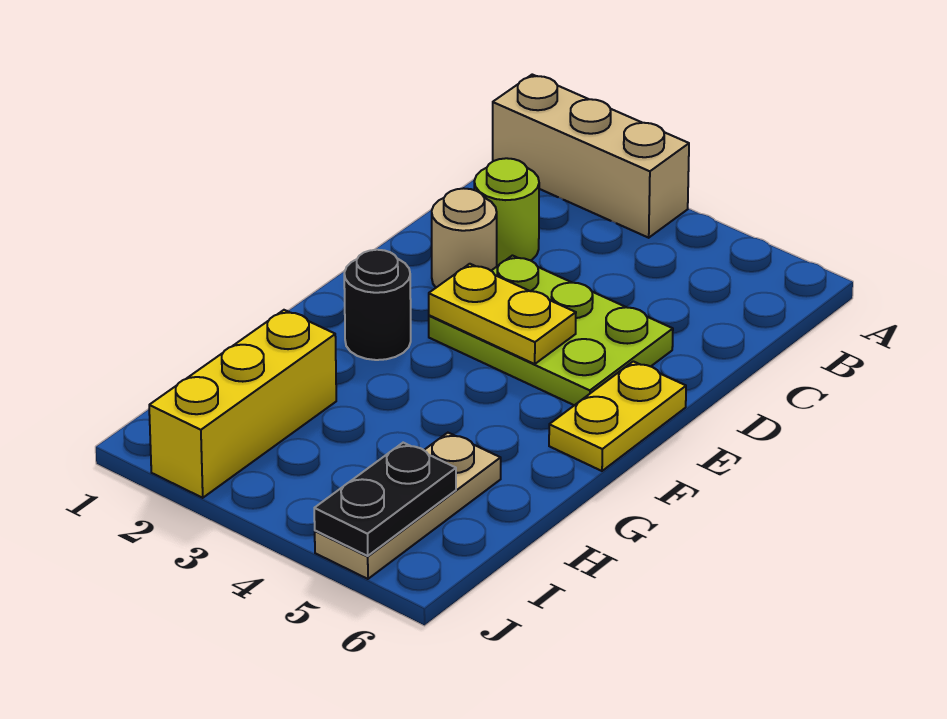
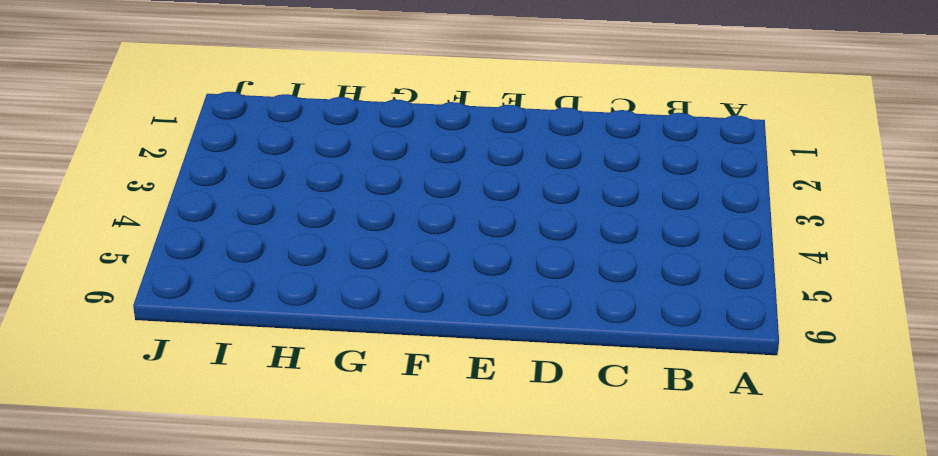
none -> tan 1x3 brick [493,75,689,238]
none -> lime 1x1 round brick [474,158,539,266]

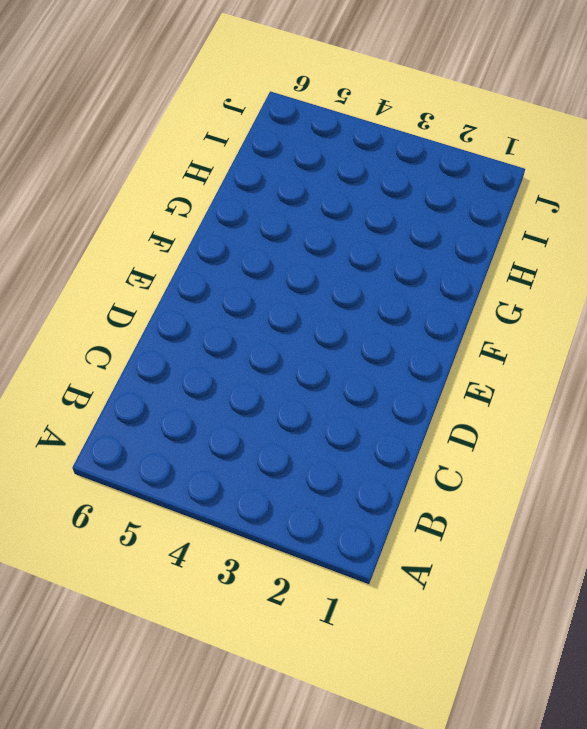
none -> tan 1x3 brick [493,75,689,238]
none -> lime 1x1 round brick [474,158,539,266]

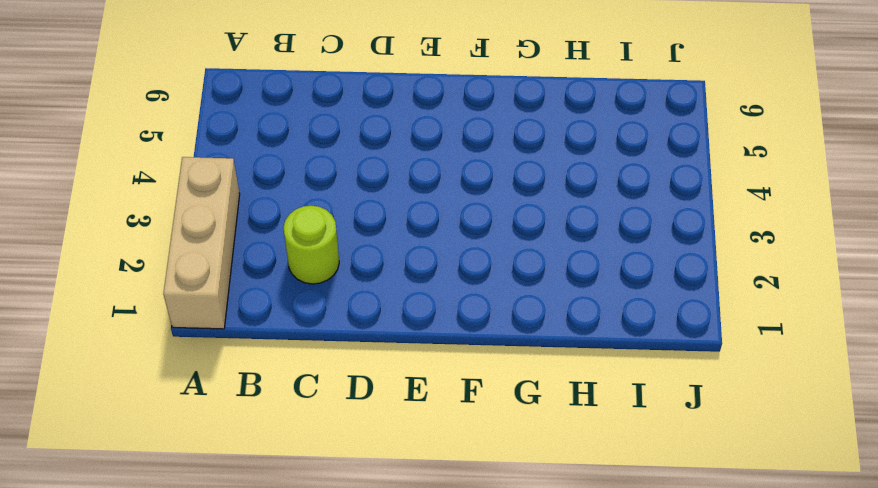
none -> tan 1x1 round brick [432,188,497,287]
none -> lime 2x3 plate [429,256,673,405]

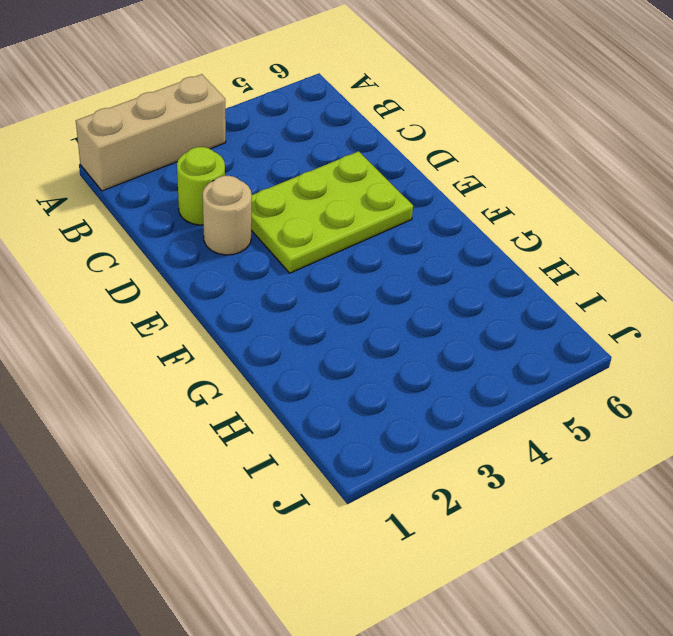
none -> yellow 1x2 plate [549,361,686,471]
none -> black 1x1 round brick [344,250,411,360]

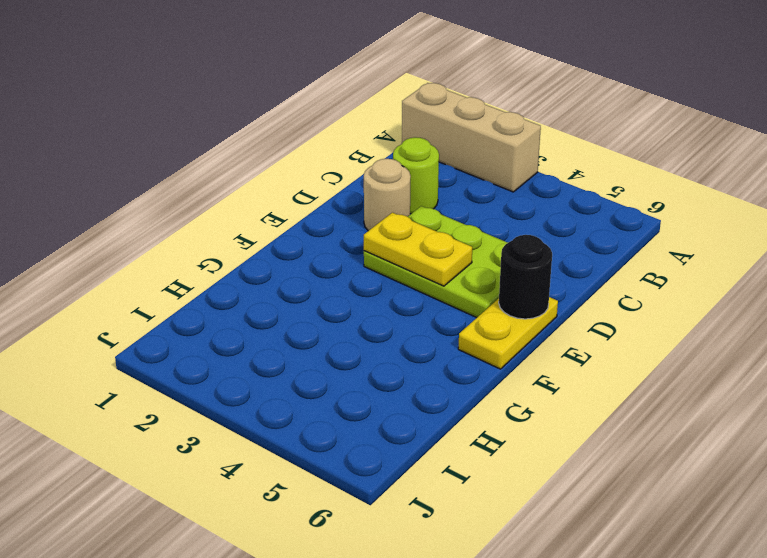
black 1x1 round brick [499,235,552,319] -> black 1x1 round brick moved to [344,250,411,360]
none -> yellow 1x3 brick [149,310,336,498]
none -> tan 1x3 plate [315,433,501,579]

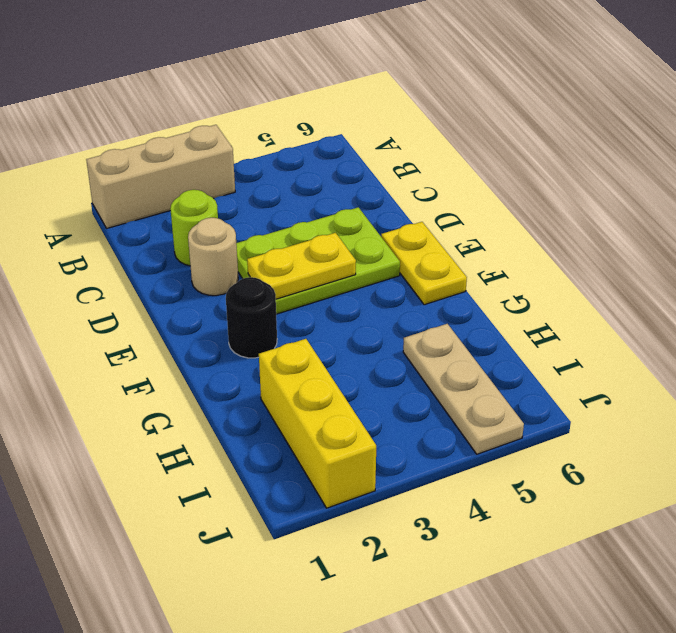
none -> black 1x2 plate [314,443,456,556]

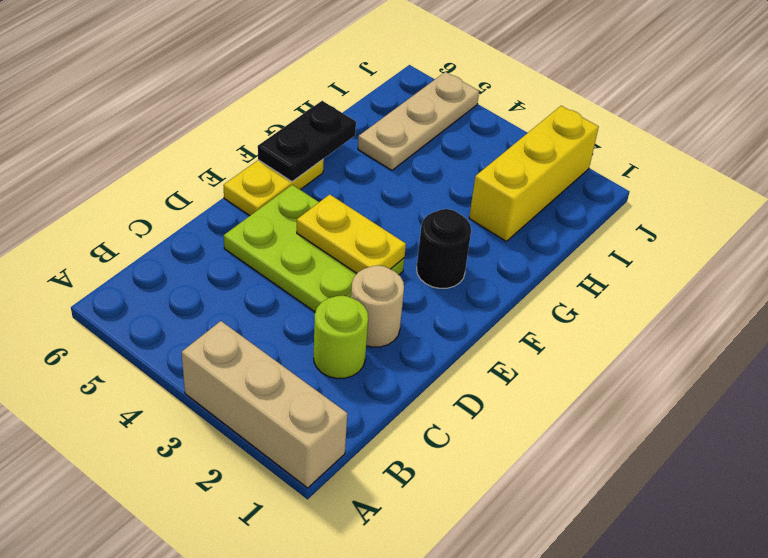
black 1x2 plate [258,101,356,182] -> black 1x2 plate moved to [314,443,456,556]

